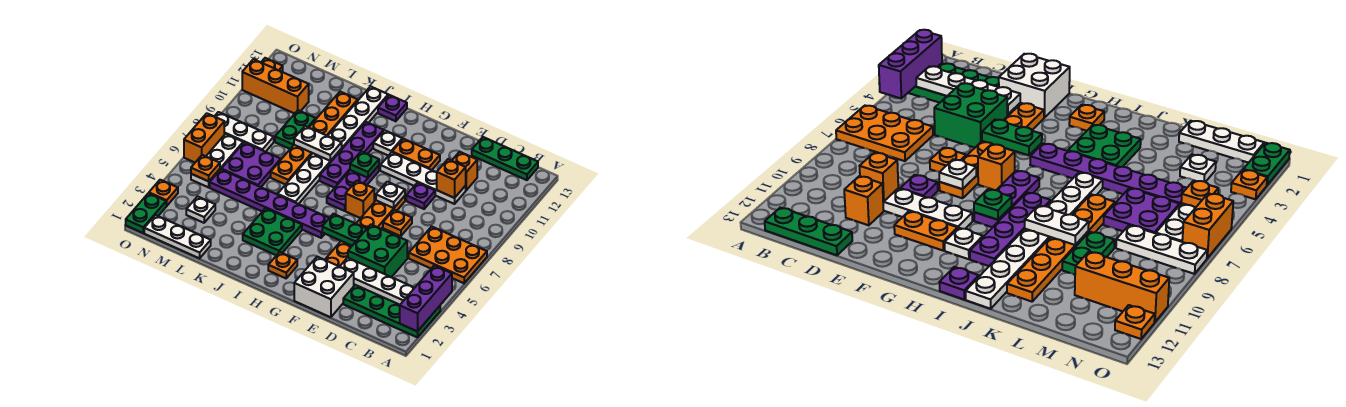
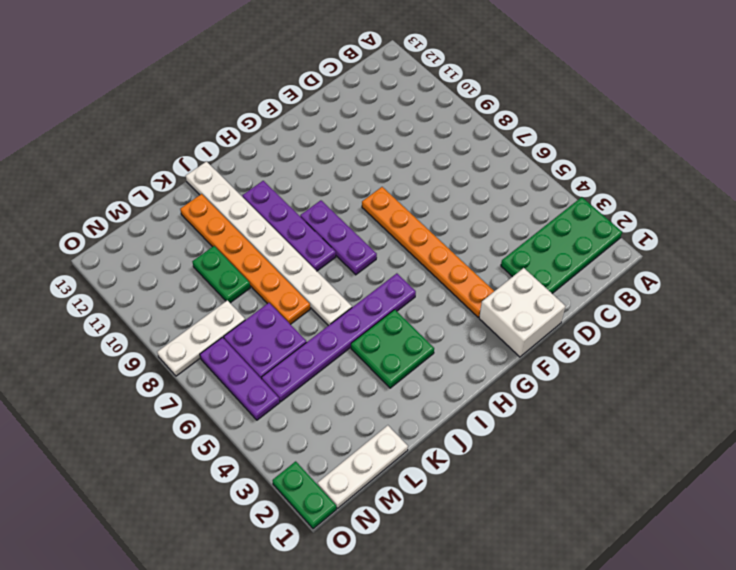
purple 1x3 plate [200,337,280,420] -> white 1x3 plate [191,134,243,187]
none -> orange 2x3 plate [409,226,487,283]
none -> green 1x3 plate [472,137,538,180]
none -> green 2x2 brick [348,225,407,277]
none -> white 1x4 plate [380,152,466,204]

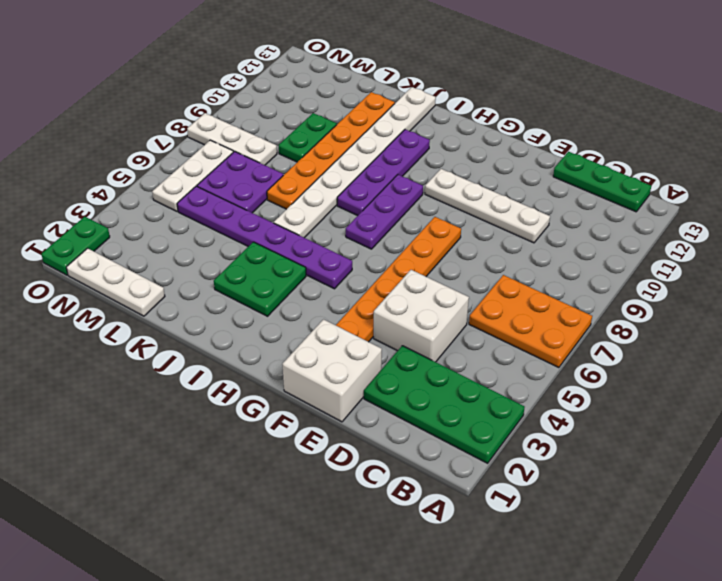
white 2x2 brick [374,270,469,362] -> green 2x2 brick [348,225,407,277]
none -> orange 1x1 brick [452,152,477,190]
none -> orange 1x1 plate [383,210,412,236]
none -> purple 1x1 plate [406,183,435,209]
none -> orange 1x2 plate [392,139,440,170]

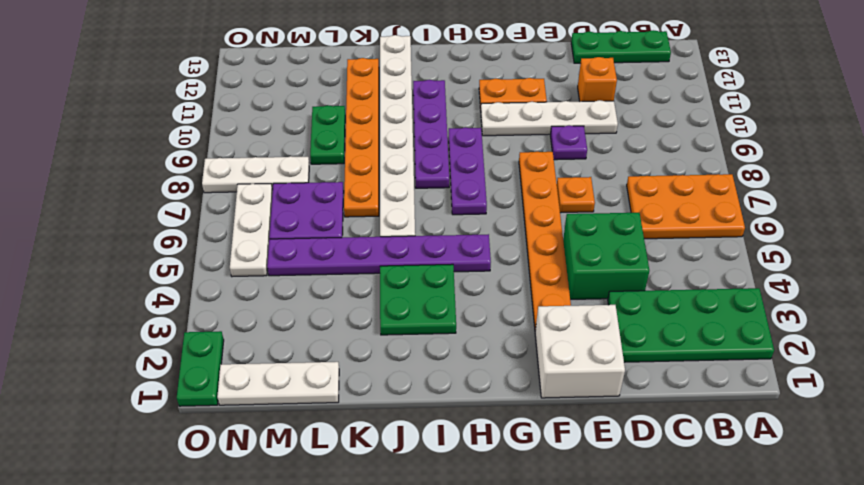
none -> orange 1x1 brick [346,181,374,218]
none -> orange 1x1 plate [268,252,297,278]
none -> white 1x1 plate [373,130,402,156]
none -> purple 1x1 plate [378,95,407,121]

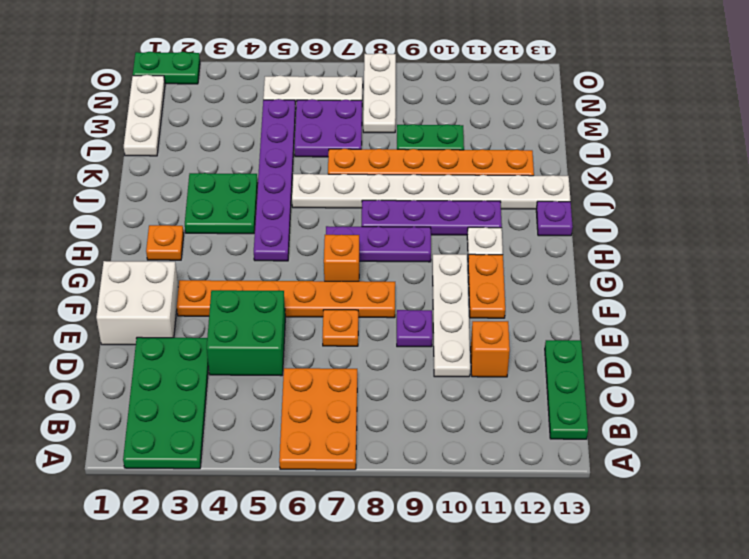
none -> white 1x1 plate [186,196,215,223]
none -> orange 1x3 brick [242,59,309,114]
none -> orange 1x1 plate [149,180,178,206]
none -> orange 1x2 brick [184,113,224,162]

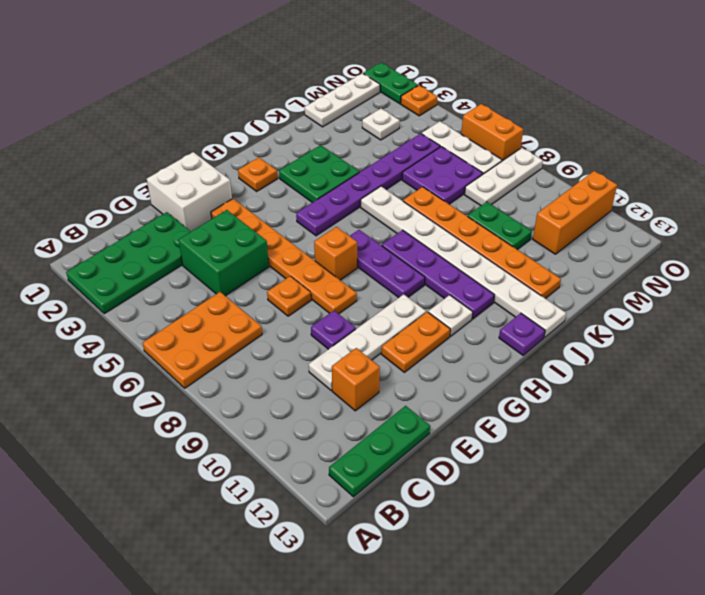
none -> orange 1x1 plate [261,58,283,72]
none -> purple 1x3 brick [400,266,452,331]
none -> white 1x4 plate [340,258,414,305]
none -> orange 1x1 brick [437,159,466,198]

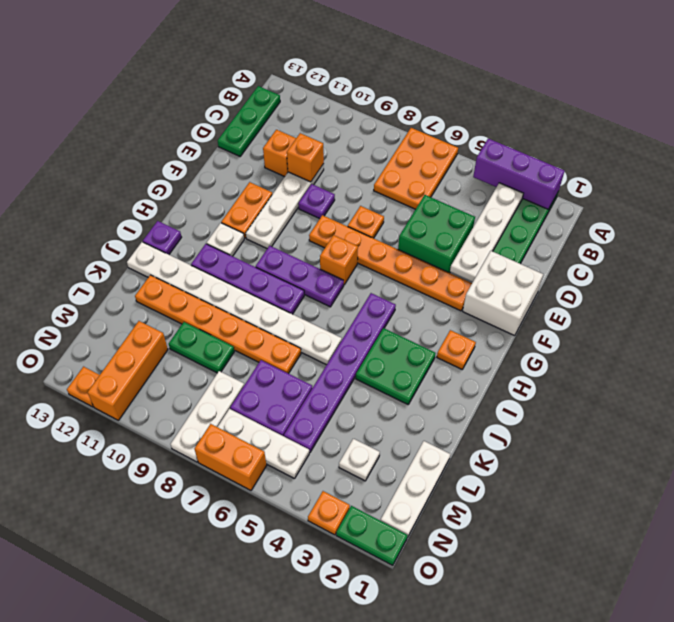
none -> green 1x2 plate [322,214,366,246]
none -> white 1x1 plate [376,182,405,208]
none -> green 1x1 plate [350,151,379,178]
none -> white 1x2 plate [294,126,342,161]

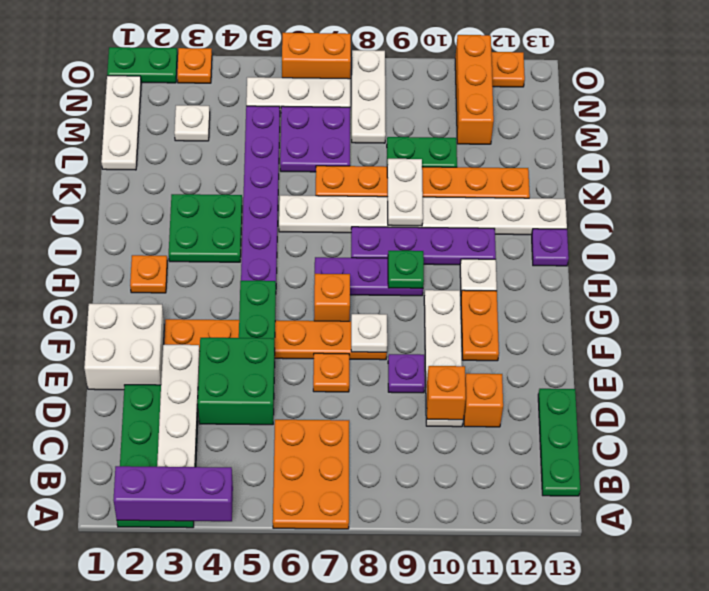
none -> orange 1x1 plate [191,155,220,181]

